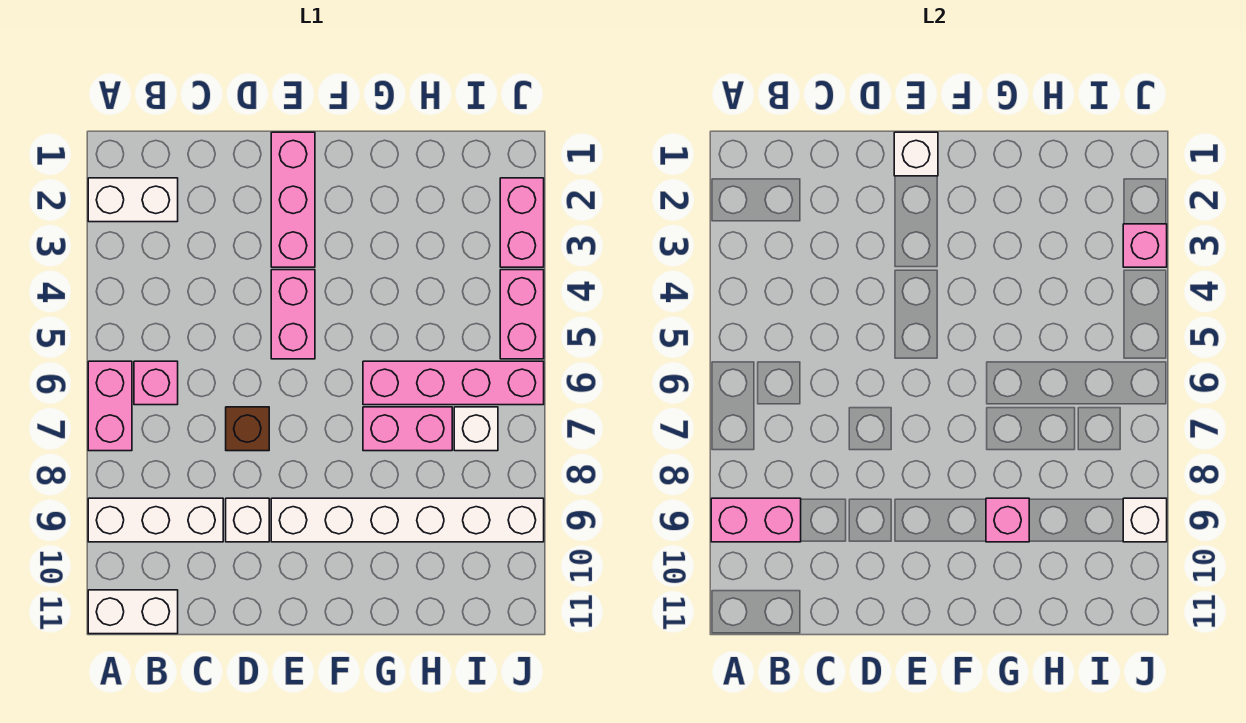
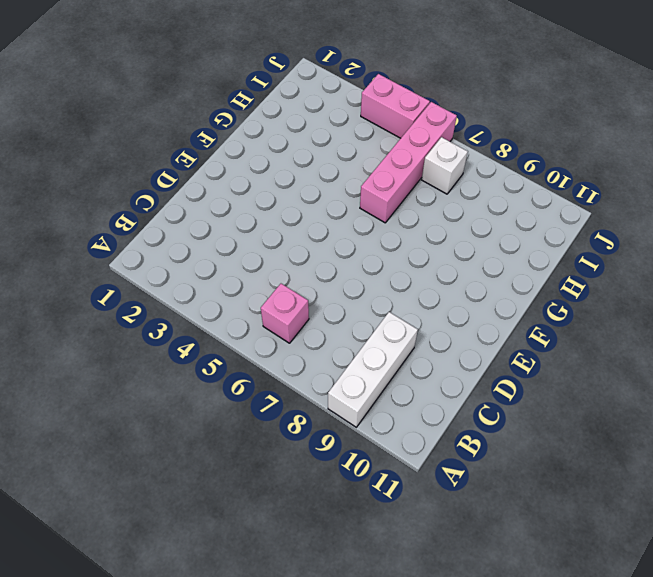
none -> white 1x2 brick [88,178,178,222]
none -> pink 1x2 brick [88,361,132,451]
none -> white 1x2 brick [88,590,178,634]

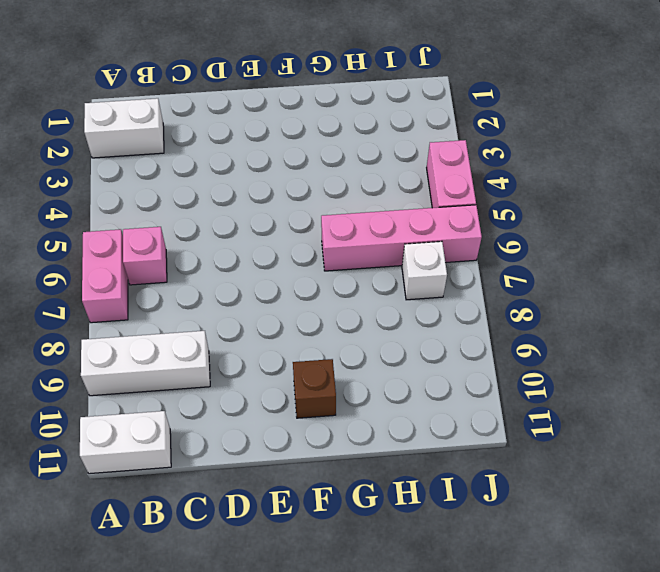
brown 1x1 brick [293,359,336,418] -> brown 1x1 brick moved to [226,407,269,451]
none -> white 1x1 brick [226,498,269,542]
none -> pink 1x3 brick [271,132,315,267]
none -> pink 1x2 brick [271,270,315,359]

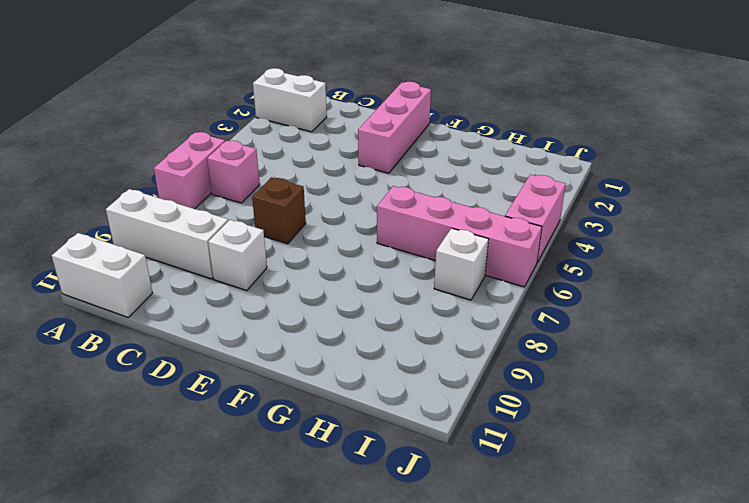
none -> pink 1x2 brick [271,270,315,359]
none -> white 1x6 brick [271,498,544,542]
none -> pink 1x2 brick [363,407,452,451]

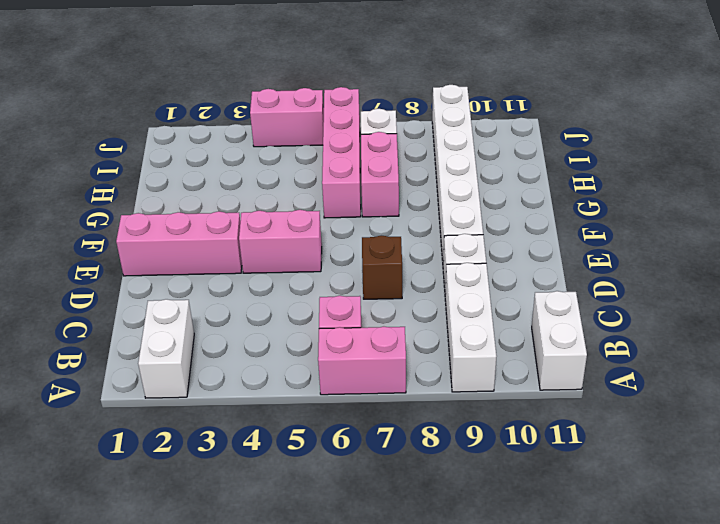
none -> pink 1x2 brick [500,178,544,267]
none -> pink 1x2 brick [711,498,801,542]
none -> white 1x1 brick [894,132,938,176]

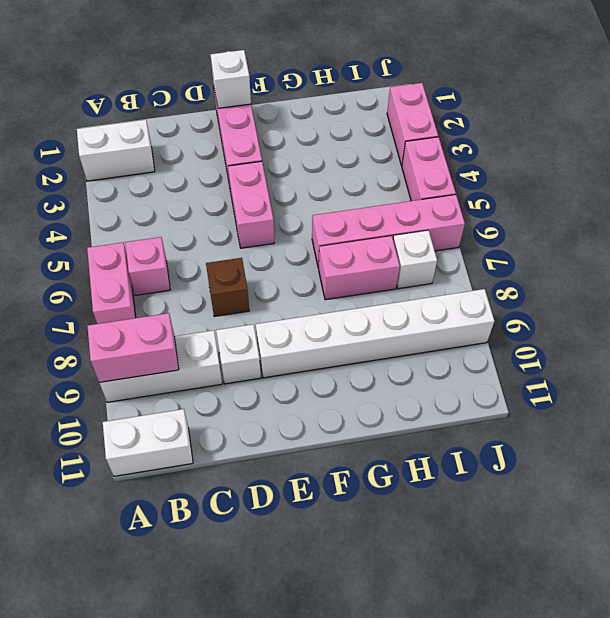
none -> pink 1x1 brick [986,498,1029,542]
none -> pink 1x1 brick [1123,224,1167,267]
none -> white 1x1 brick [1123,498,1167,542]

